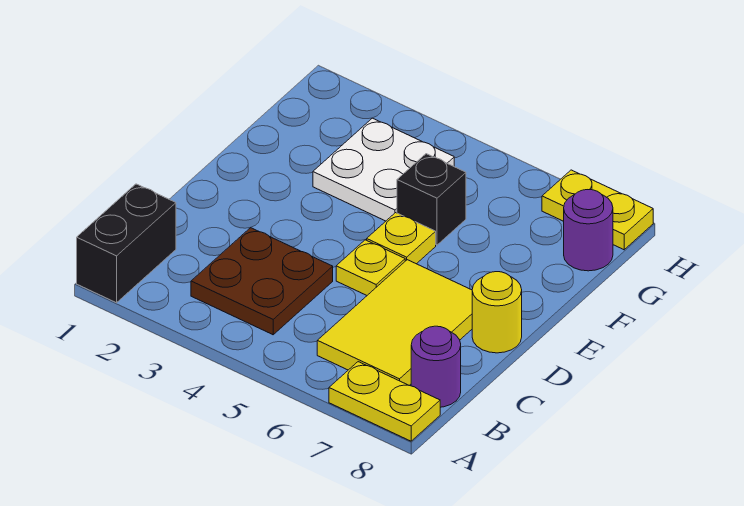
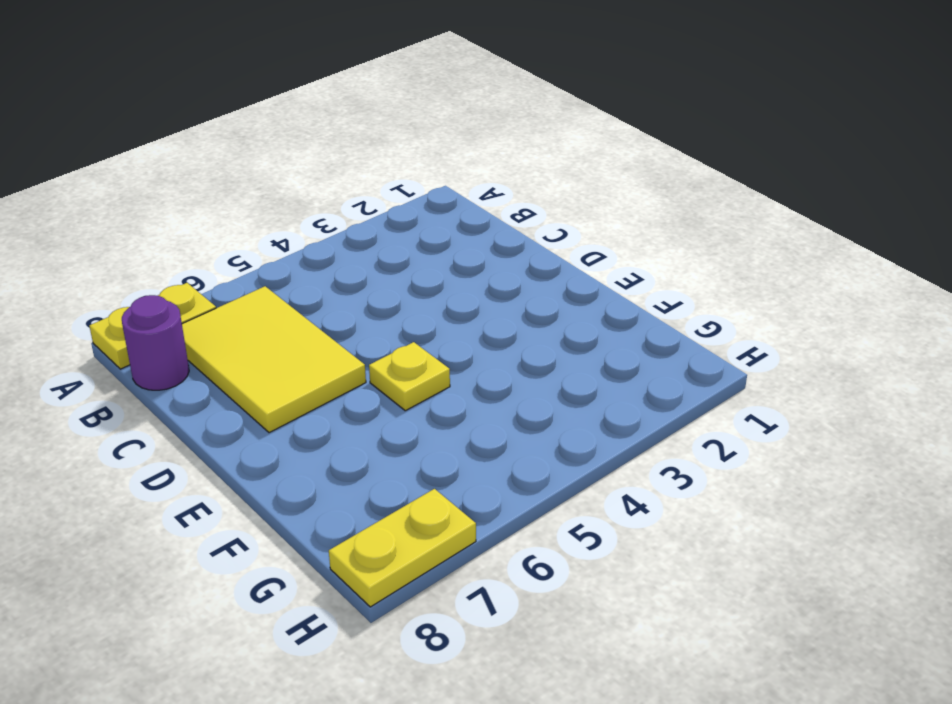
none -> black 1x2 brick [77,184,176,303]
none -> brown 2x2 plate [191,228,333,335]
none -> yellow 1x1 plate [336,240,405,295]

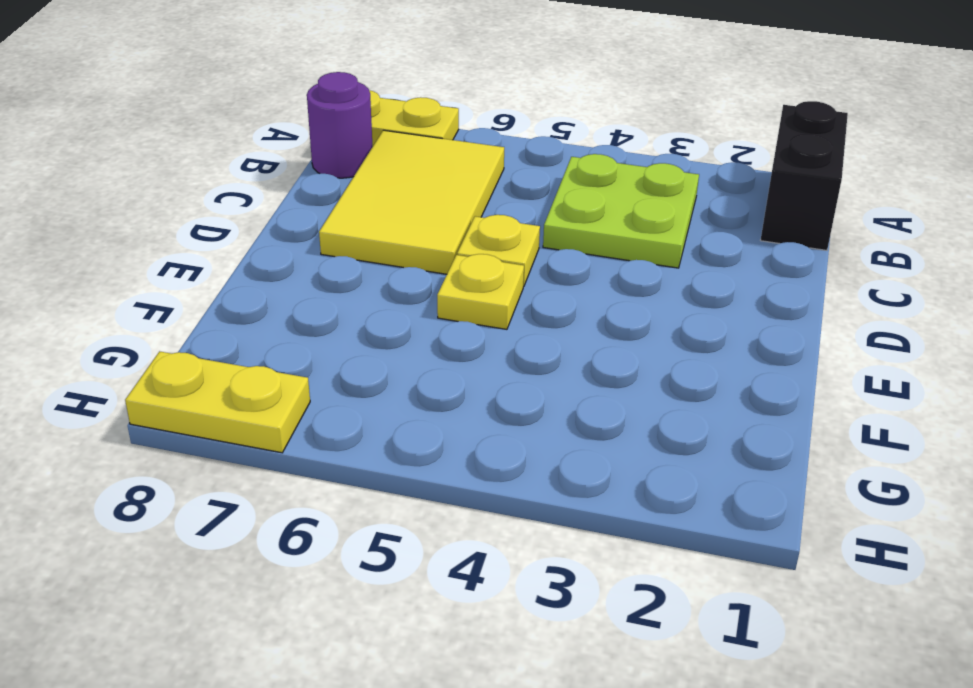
lime 2x2 plate [543,154,699,268] -> brown 2x2 plate [191,228,333,335]
none -> yellow 1x1 round brick [472,272,522,353]
none -> white 2x2 plate [313,118,454,221]
none -> black 1x1 brick [397,154,466,245]

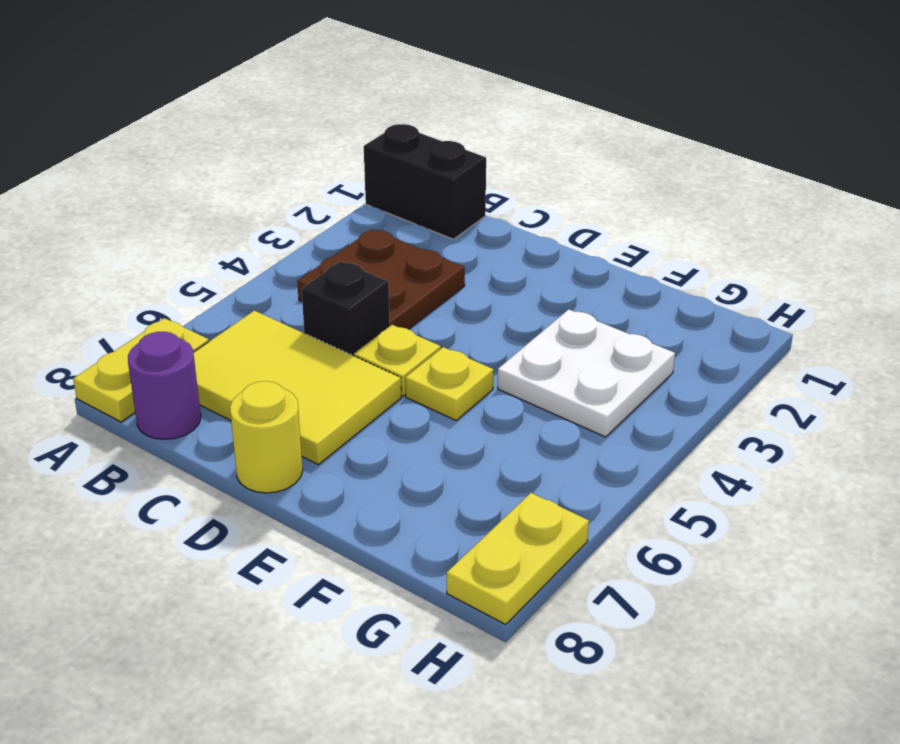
black 1x1 brick [301,261,390,356] -> black 1x1 brick moved to [397,154,466,245]
none -> purple 1x1 round brick [564,190,613,271]

